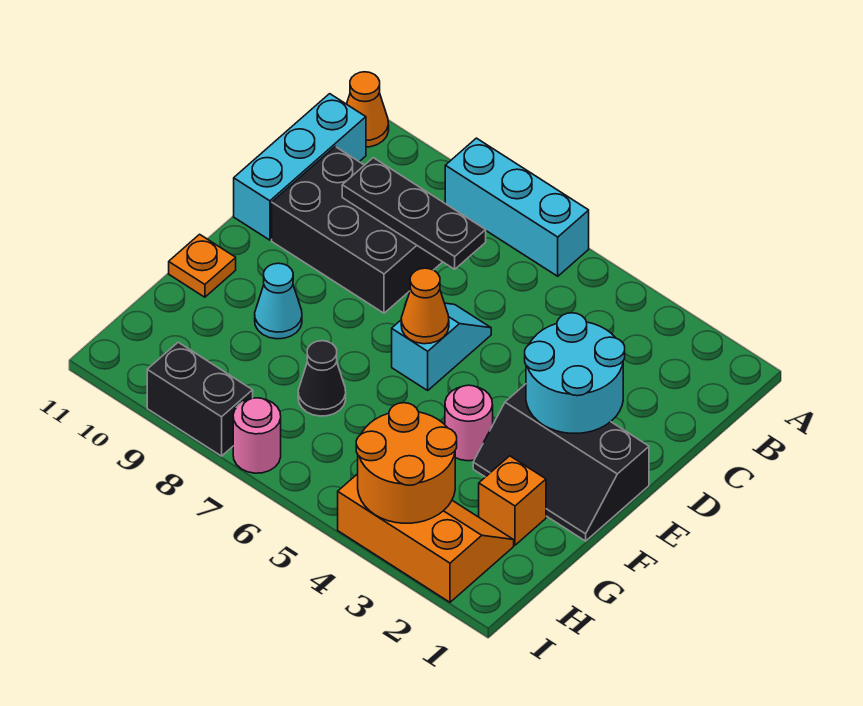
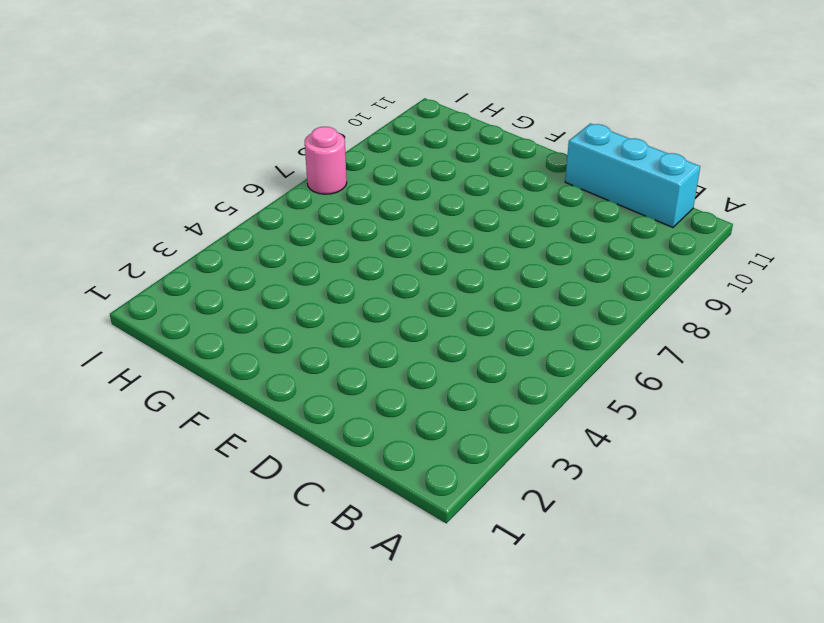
none -> cyan 1x3 brick [445,138,589,276]
none -> orange 1x1 cone [347,72,389,147]
none -> black 2x3 brick [272,147,442,313]

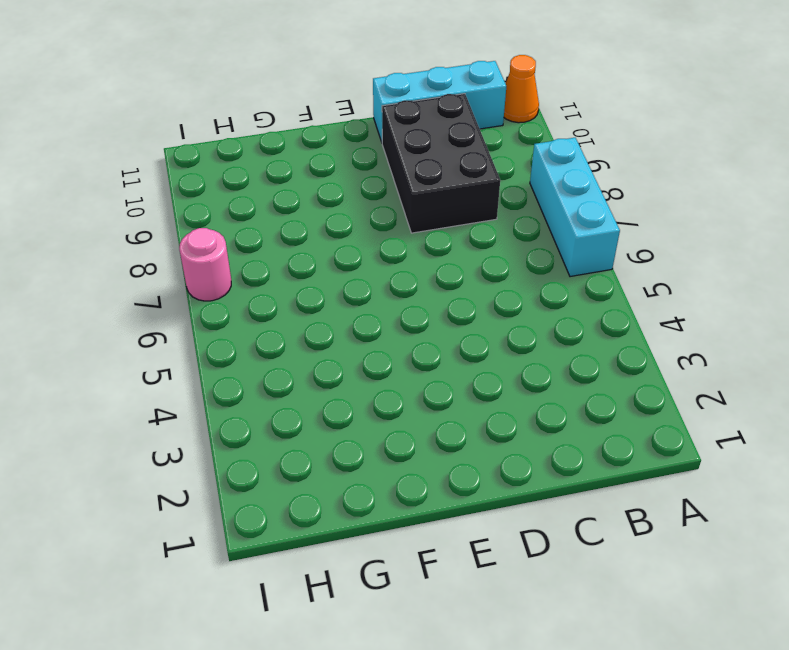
none -> cyan 1x2 slope [392,303,491,390]
none -> black 2x3 slope [473,384,649,541]
none -> pink 1x1 round brick [445,385,493,461]

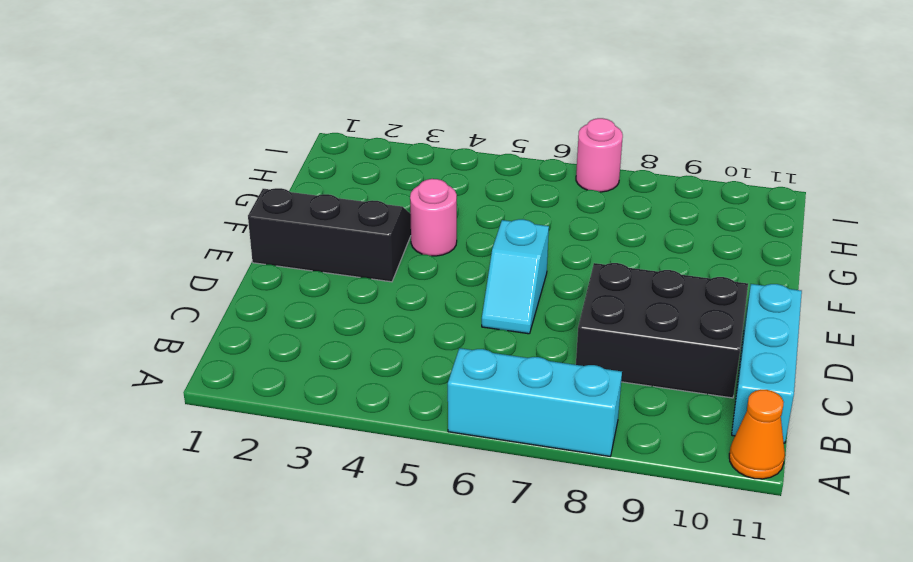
none -> cyan 1x1 cone [255,263,302,339]
none -> orange 1x1 plate [169,234,236,297]
none -> orange 1x1 brick [479,456,546,545]

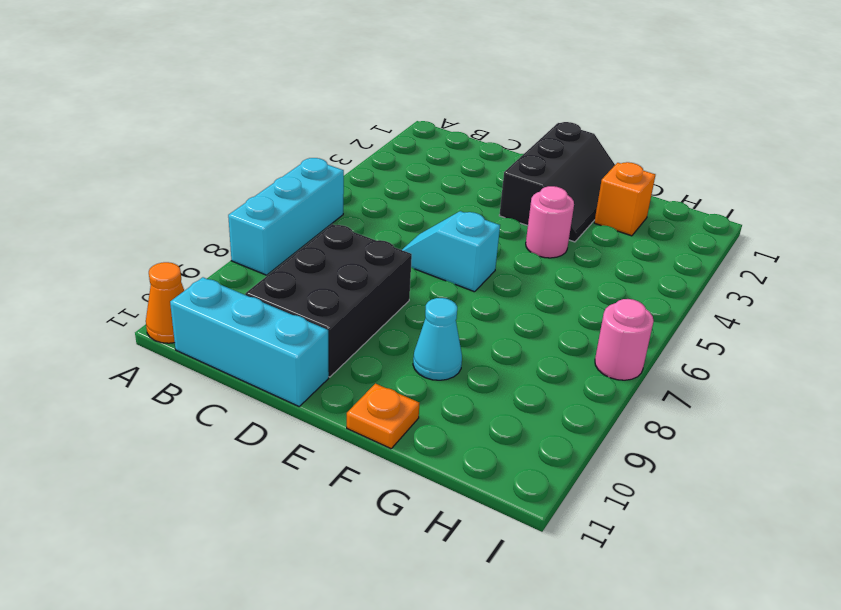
none -> black 1x1 cone [298,341,346,416]
none -> orange 2x3 slope [338,474,514,602]
none -> black 1x2 brick [147,342,253,456]

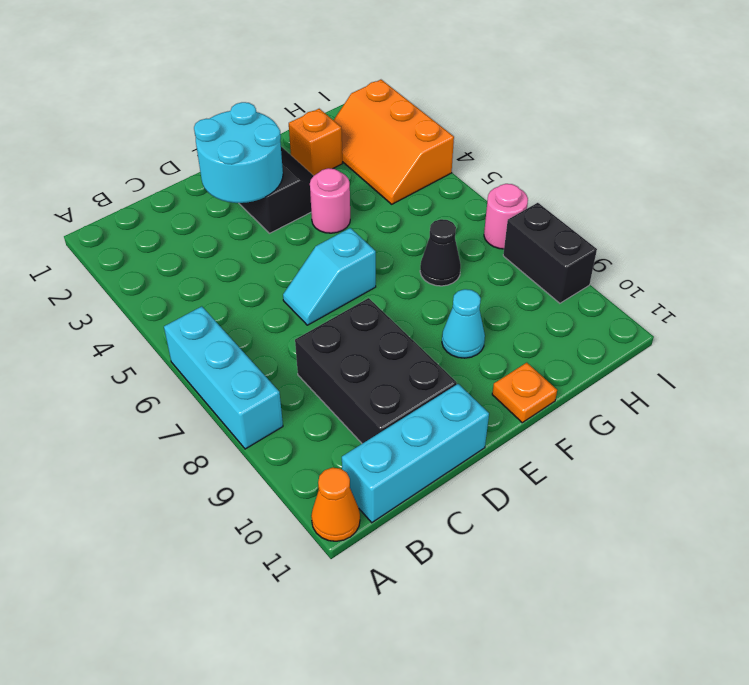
none -> black 1x3 plate [342,158,486,269]
none -> orange 1x1 cone [401,268,449,344]
none -> orange 2x2 round brick [356,403,457,523]

